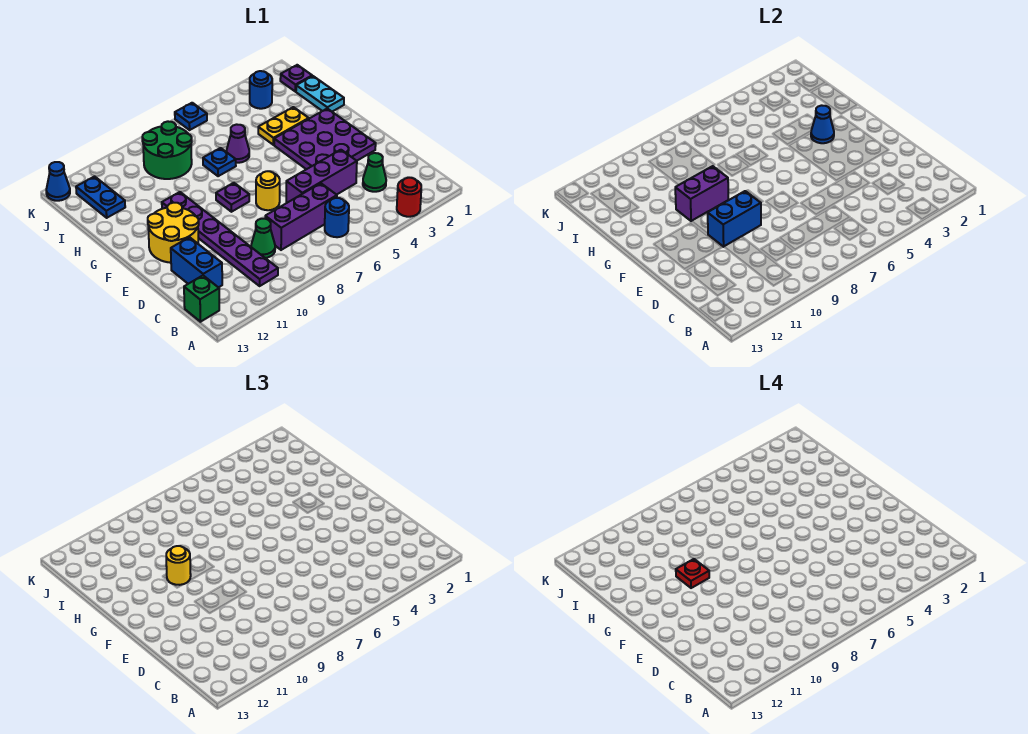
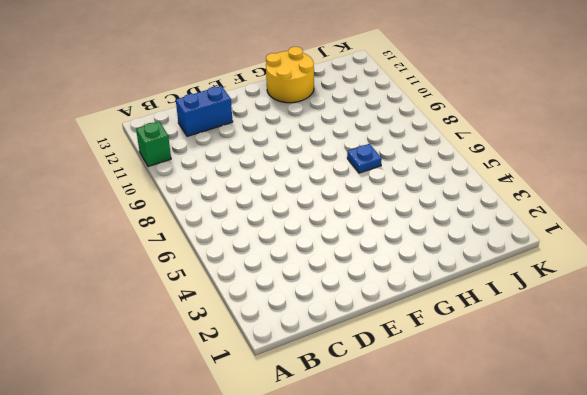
green 1x1 brick [136,122,171,167] -> green 1x1 brick moved to [184,276,219,322]
yellow 2x2 round brick [266,47,314,103] -> yellow 2x2 round brick moved to [148,203,199,263]
none -> red 1x1 round brick [397,178,421,217]
none -> blue 1x1 round brick [325,198,349,237]
none -> purple 1x6 plate [162,192,278,286]

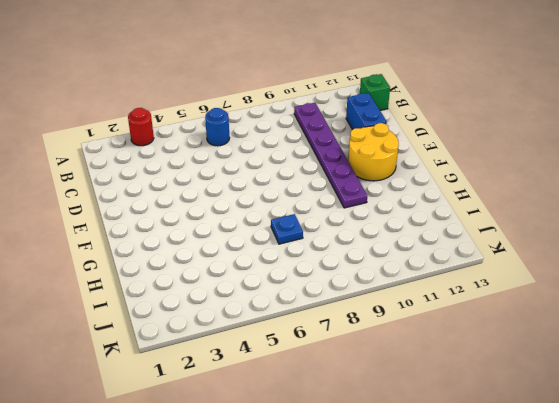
none -> green 1x1 cone [363,153,386,192]
none -> purple 1x3 brick [265,183,337,250]
none -> green 1x1 cone [251,219,275,258]

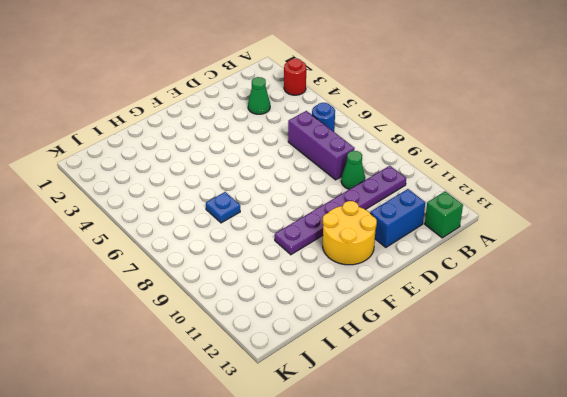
none -> purple 1x3 brick [286,150,357,203]
none -> purple 3x3 plate [274,109,376,169]
none -> yellow 1x1 round brick [256,171,280,210]

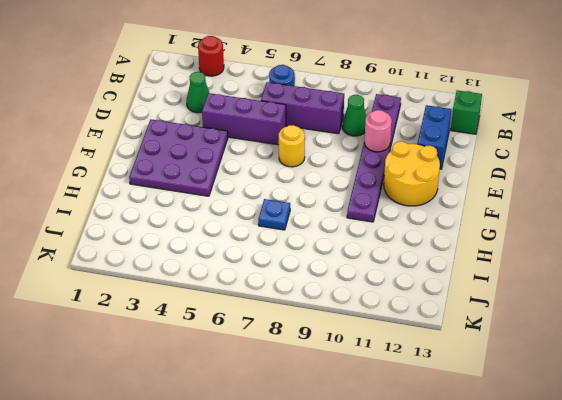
pink 1x1 round brick [364,110,392,152] -> none
none -> purple 1x1 plate [216,183,249,212]
none -> cyan 1x2 plate [296,76,344,112]
none -> yellow 1x2 plate [258,107,309,145]

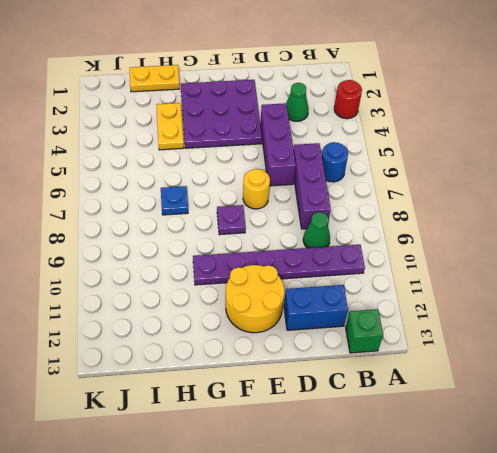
yellow 1x2 plate [130,65,180,92] -> cyan 1x2 plate [296,76,344,112]
none -> purple 1x1 cone [226,124,249,163]
none -> green 2x2 round brick [142,121,192,179]
none -> blue 1x2 plate [76,176,125,218]

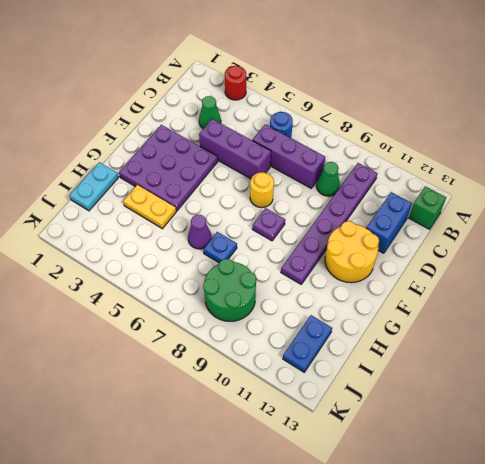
none -> purple 1x1 plate [280,65,312,92]
none -> blue 1x1 round brick [250,71,272,109]
none -> blue 1x1 plate [175,103,207,130]

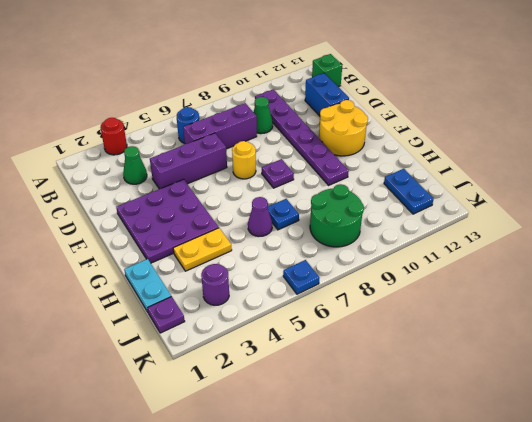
purple 1x1 round brick [201,264,229,305] -> blue 1x1 round brick [250,71,272,109]
none -> blue 1x1 cone [46,162,70,201]
none -> blue 1x2 brick [708,191,761,247]
none -> blue 1x1 cone [811,105,834,143]

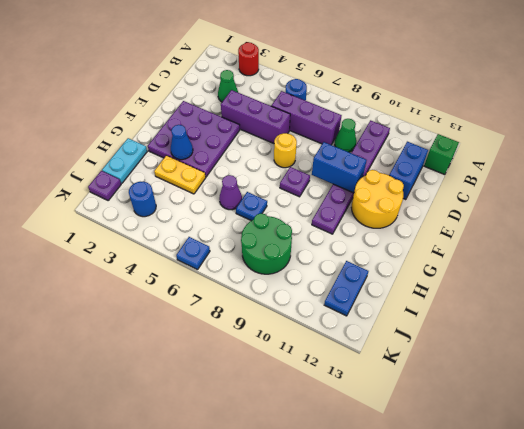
none -> blue 1x1 cone [46,162,70,201]
none -> purple 1x2 brick [675,166,728,221]
none -> yellow 1x1 round brick [166,546,191,585]

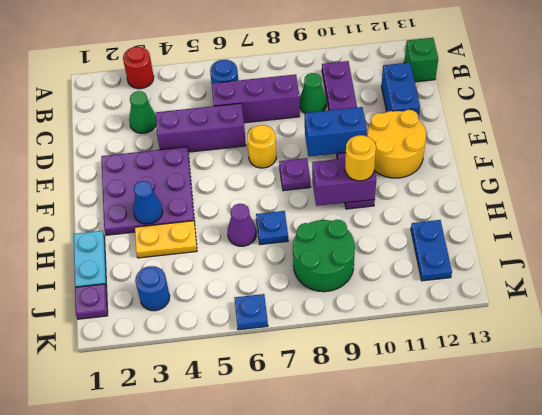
none -> blue 1x1 cone [46,162,70,201]
none -> red 1x1 plate [676,559,709,588]

